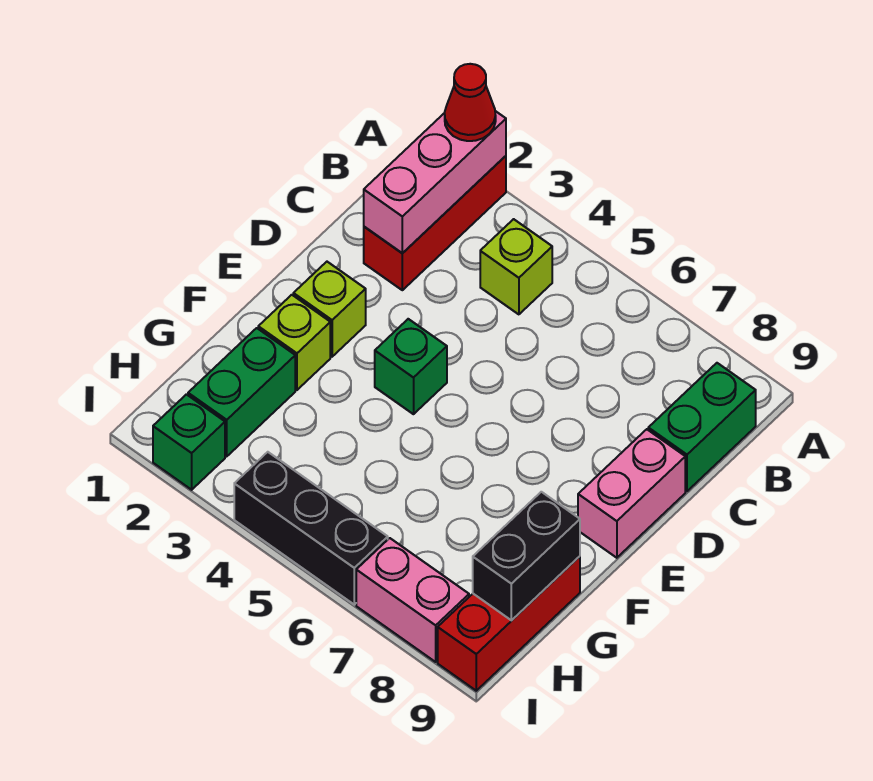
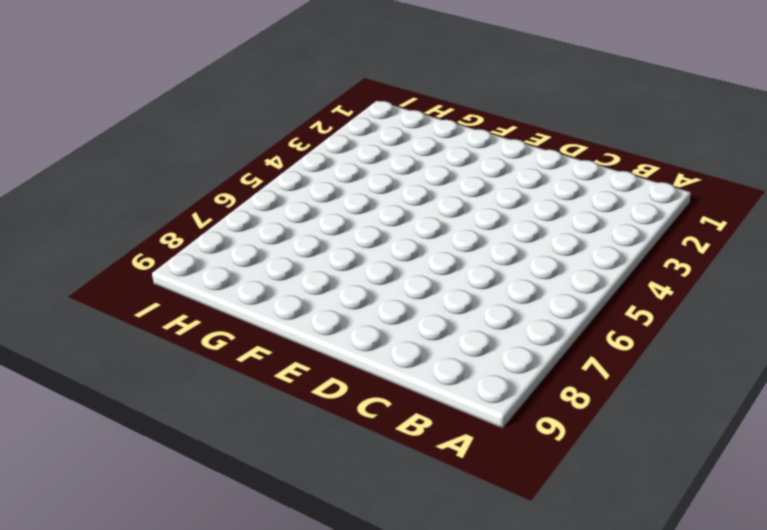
none -> red 1x3 brick [364,156,506,290]
none -> lime 1x1 brick [480,219,552,314]
none -> green 1x2 brick [648,363,756,491]

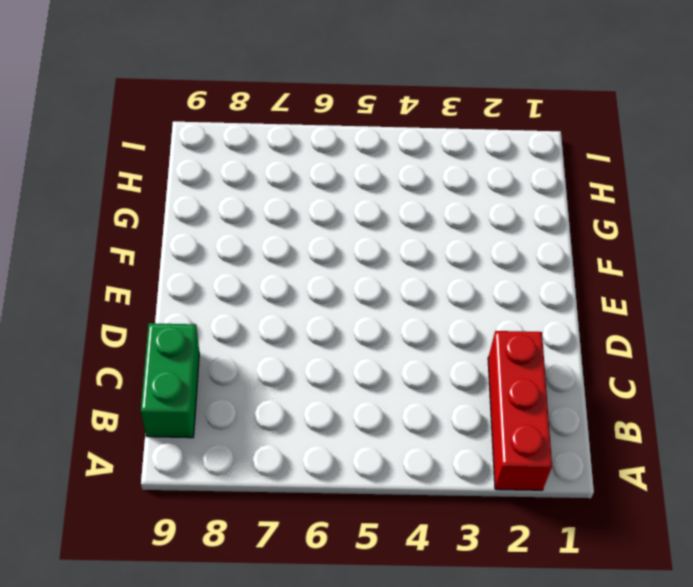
none -> lime 1x1 brick [480,219,552,314]
none -> pink 1x2 brick [578,429,685,558]
none -> lime 1x1 brick [293,262,366,357]

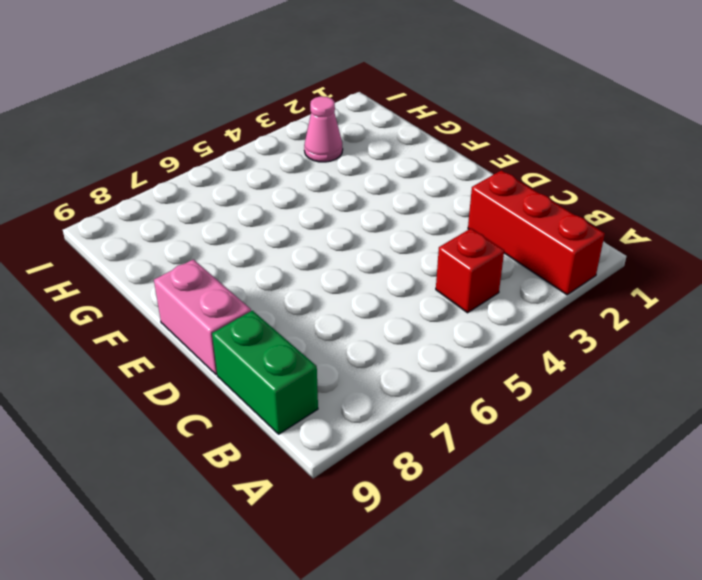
red 1x1 brick [436,228,504,313] -> lime 1x1 brick [480,219,552,314]
pink 1x1 cone [304,96,343,162] -> none
none -> lime 1x1 brick [293,262,366,357]
none -> green 1x1 brick [375,319,447,414]
none -> lime 1x1 brick [258,295,330,390]

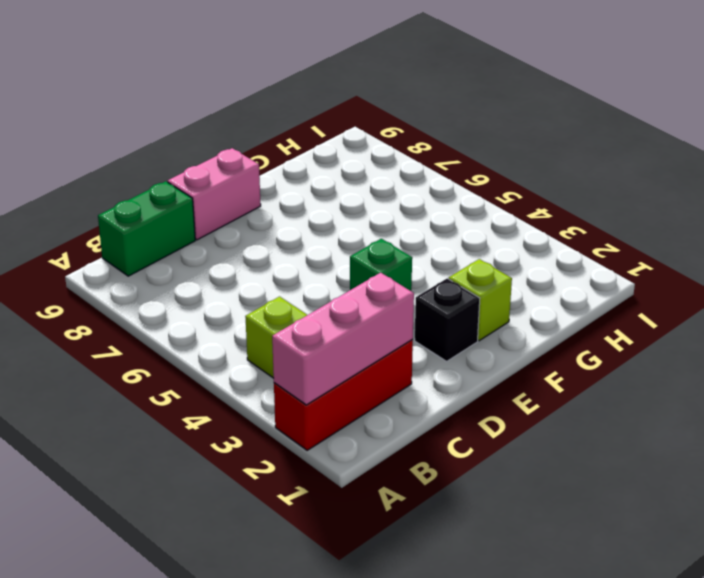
black 1x1 brick [415,278,480,361] -> lime 1x1 brick [293,262,366,357]
none -> green 1x2 brick [188,328,295,456]
none -> red 1x3 brick [438,556,580,691]
none -> green 1x1 brick [153,394,225,490]

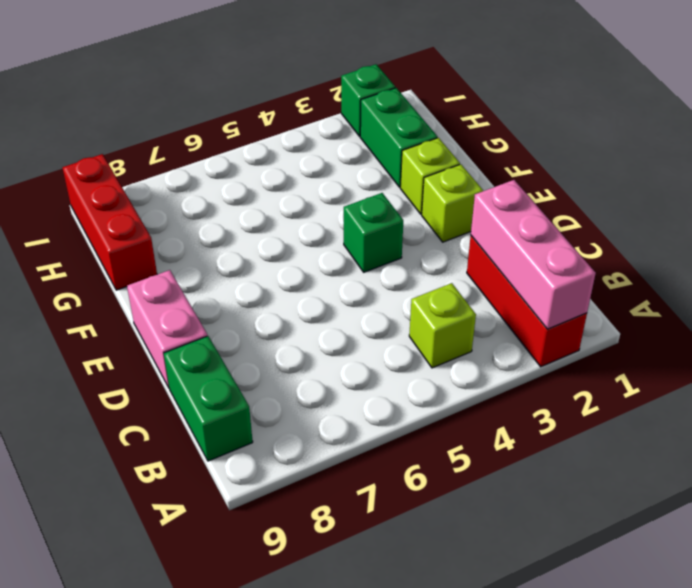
none -> black 1x3 brick [234,452,388,604]
none -> pink 1x2 brick [356,538,469,662]
none -> black 1x2 brick [473,492,580,620]

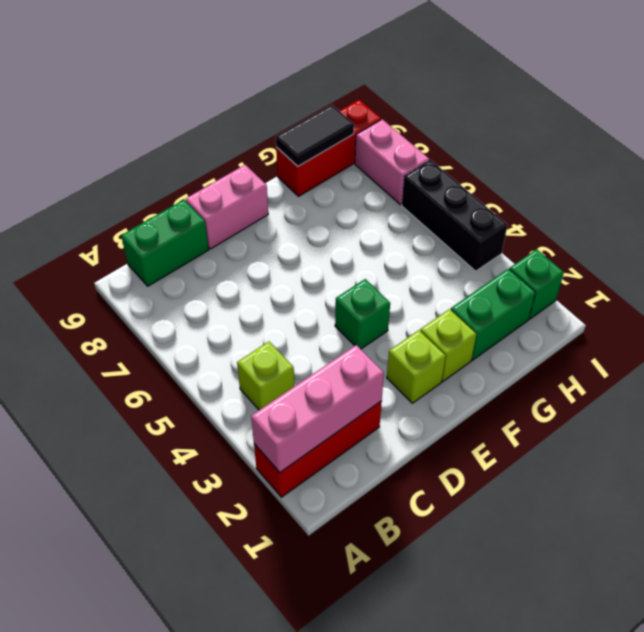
black 1x2 tile [276,105,354,166] -> black 1x2 brick [473,492,580,620]
none -> red 1x1 cone [445,64,496,141]

